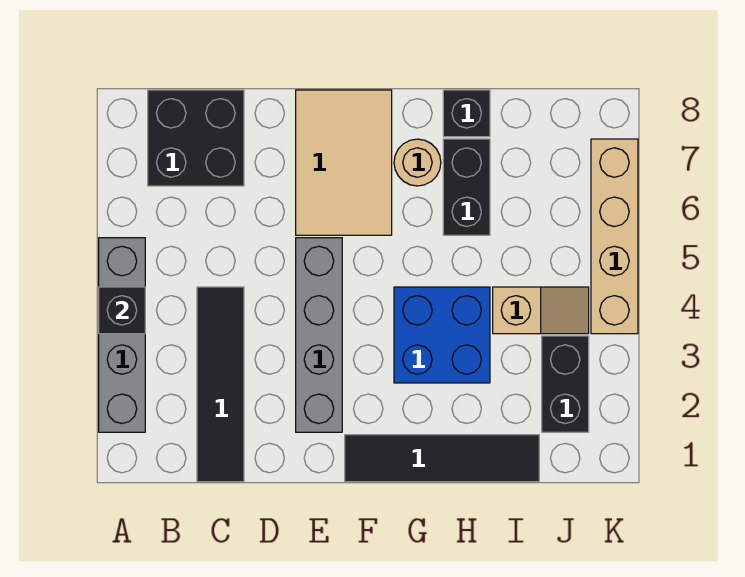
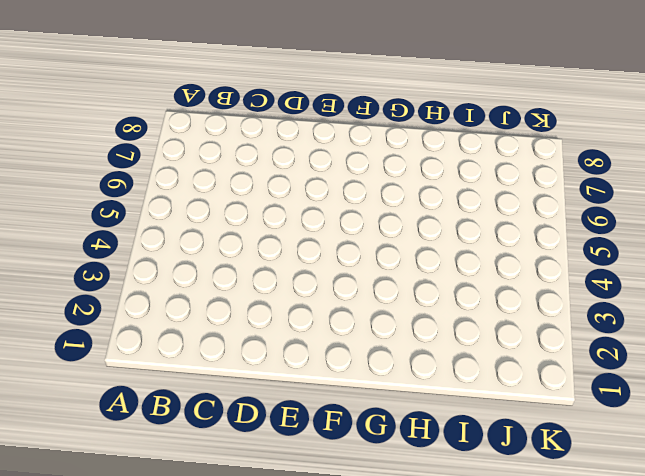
none -> grey 1x4 brick [99,238,145,432]
none -> black 2x2 brick [148,90,244,186]
none -> black 1x4 tile [197,287,244,482]

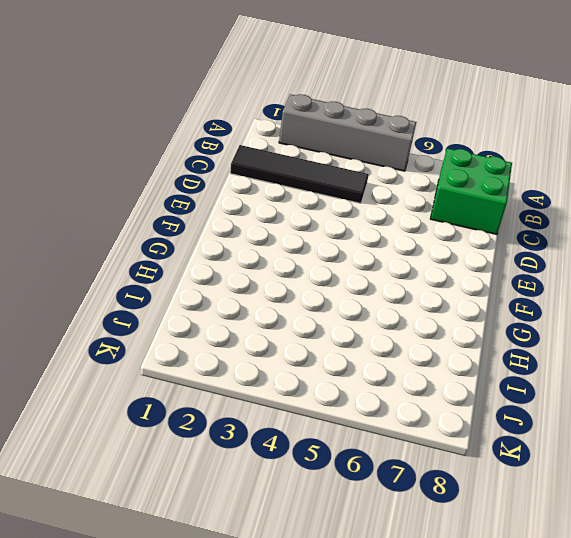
green 2x2 brick [430,148,512,234] -> black 2x2 brick [148,90,244,186]
none -> grey 1x4 brick [296,238,342,432]
none -> tan 2x3 tile [296,90,392,235]
none -> black 1x4 tile [345,435,539,482]

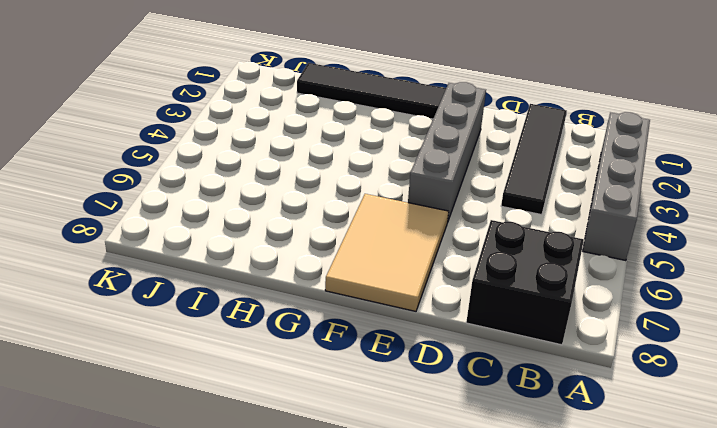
none -> blue 2x2 brick [394,287,490,383]
none -> tan 1x1 round brick [394,139,441,186]
none -> black 1x2 brick [443,139,490,235]

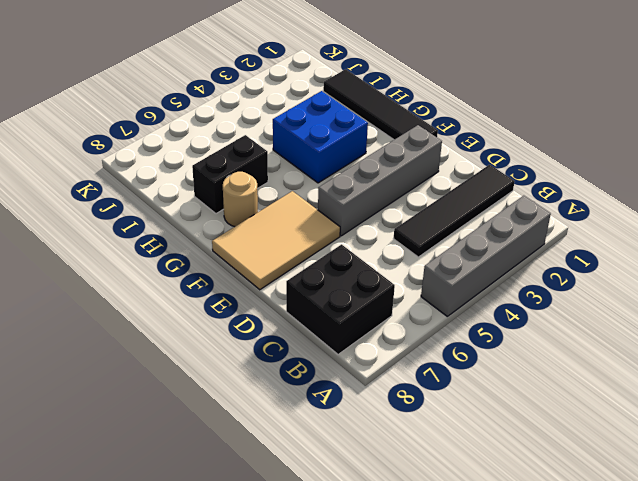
none -> black 1x1 brick [443,90,490,137]
none -> tan 1x2 slope [493,287,589,334]
none -> black 1x2 brick [542,336,589,432]

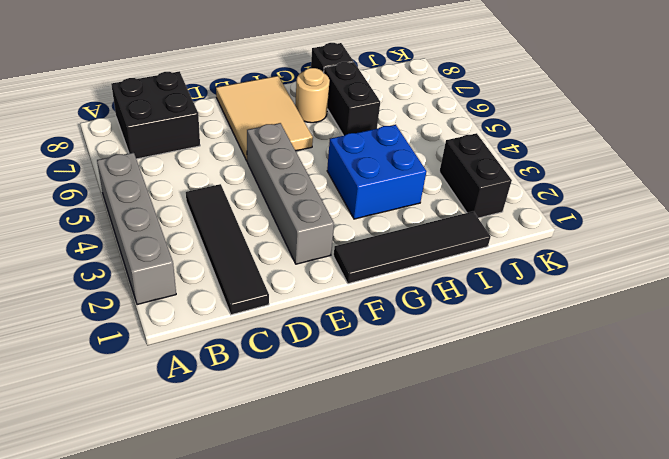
none -> tan 1x2 slope [493,287,589,334]
none -> tan 1x4 brick [591,139,638,334]
none -> black 1x1 brick [99,287,145,334]

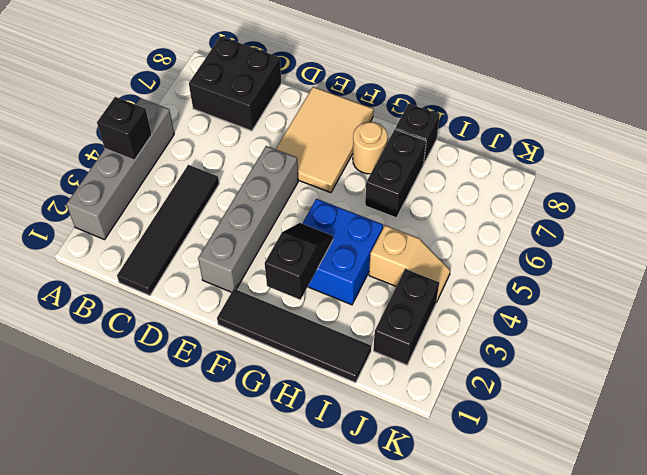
black 1x2 slope [265,223,333,300] -> none
none -> tan 1x4 brick [591,139,638,334]

